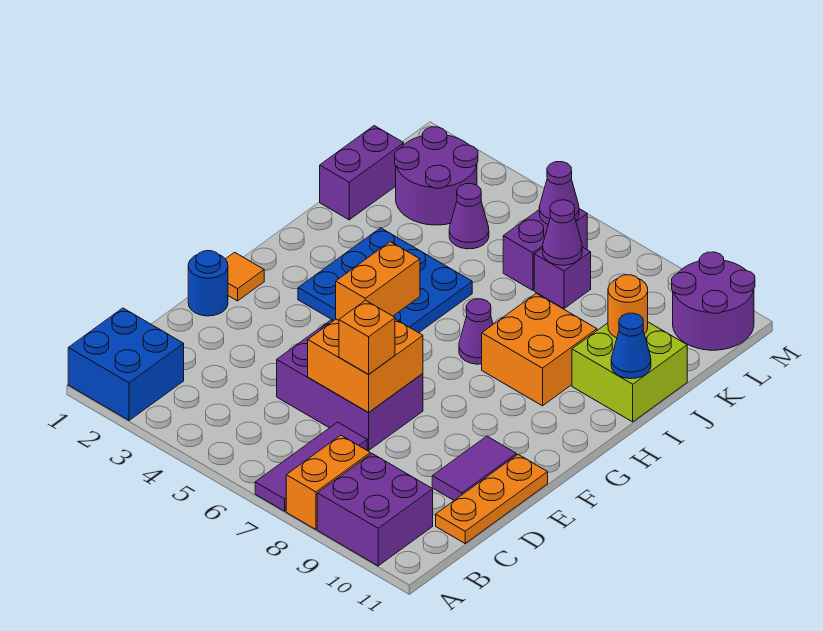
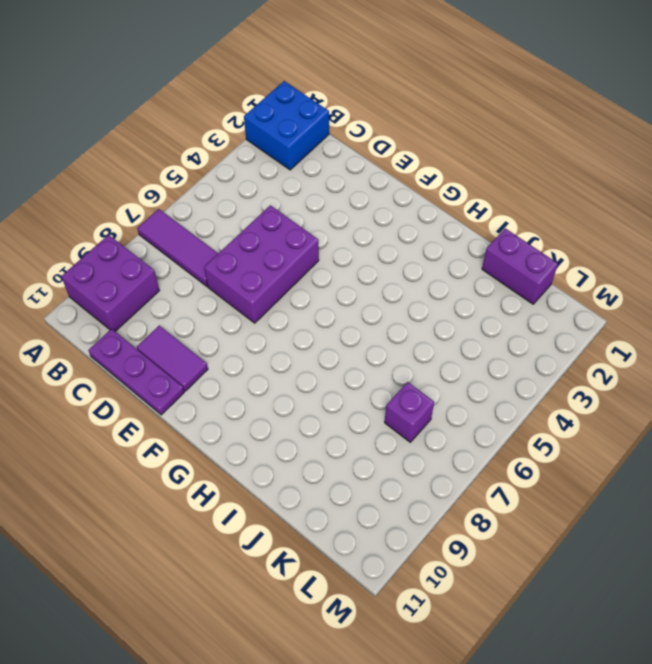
purple 1x3 plate [88,329,184,415] -> orange 1x3 plate [436,454,548,543]
none -> orange 1x2 brick [286,435,370,529]
none -> blue 1x1 round brick [188,251,228,316]
none -> orange 1x1 tile [226,252,264,301]

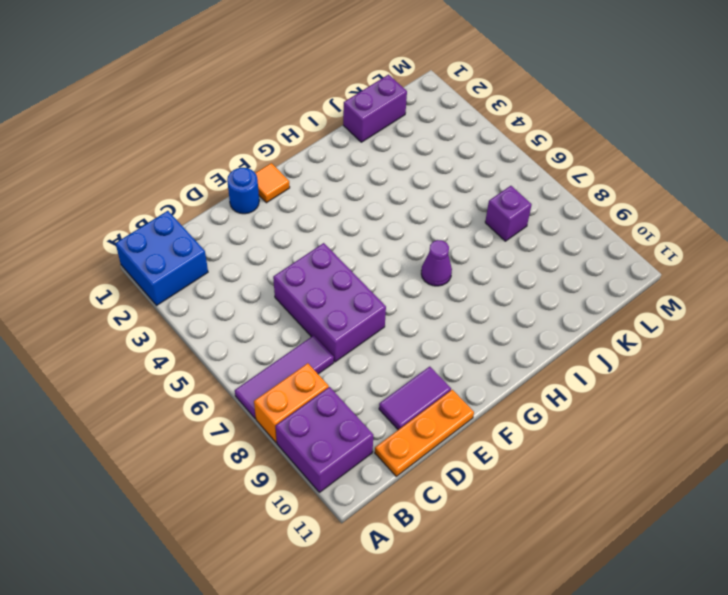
none -> blue 3x3 plate [298,228,472,333]
none -> orange 2x2 brick [482,293,597,406]
none -> lime 2x2 brick [572,322,687,422]

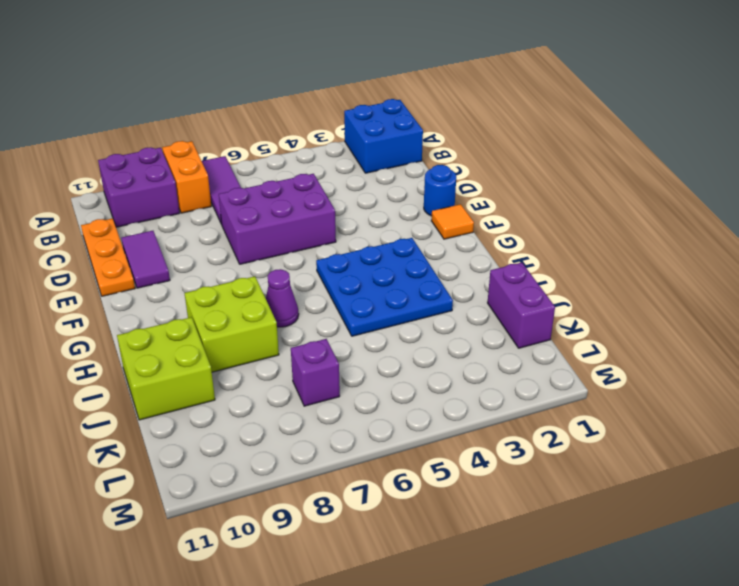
lime 2x2 brick [185,276,279,372] -> orange 2x2 brick [482,293,597,406]
none -> purple 2x2 round brick [395,127,478,225]
none -> purple 1x1 cone [449,184,489,249]
none -> purple 1x2 brick [503,209,587,290]

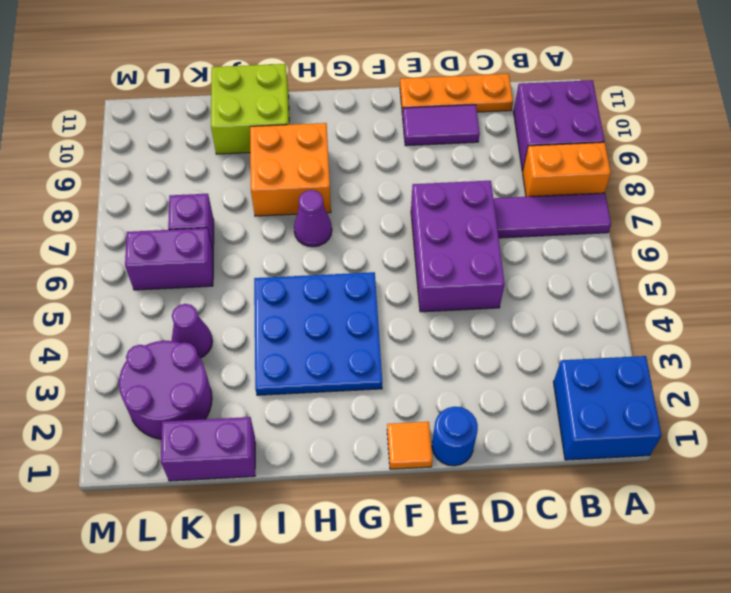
none -> purple 2x2 round brick [672,252,755,350]
none -> orange 2x2 brick [308,319,423,412]
none -> blue 1x1 cone [611,313,651,379]

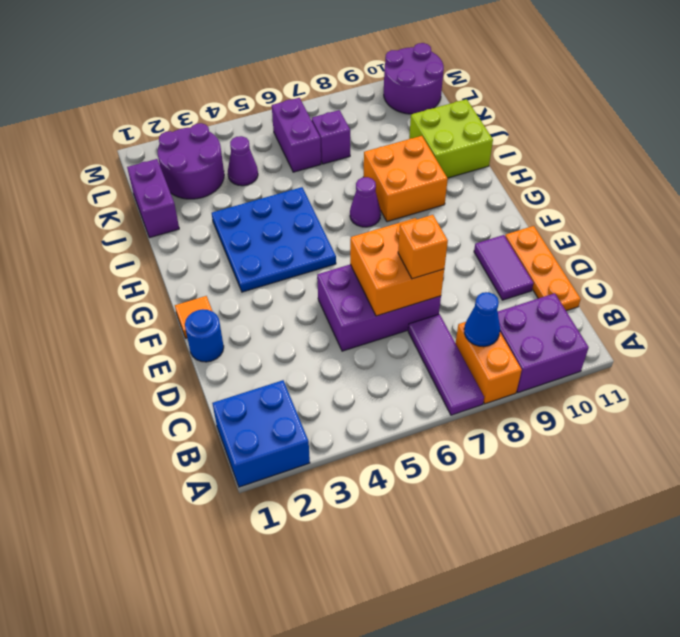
blue 1x1 cone [464,292,500,347] -> blue 1x1 cone moved to [611,313,651,379]
none -> orange 1x1 round brick [608,275,648,338]
none -> purple 1x1 cone [543,200,582,265]
none -> purple 1x1 cone [539,162,579,224]

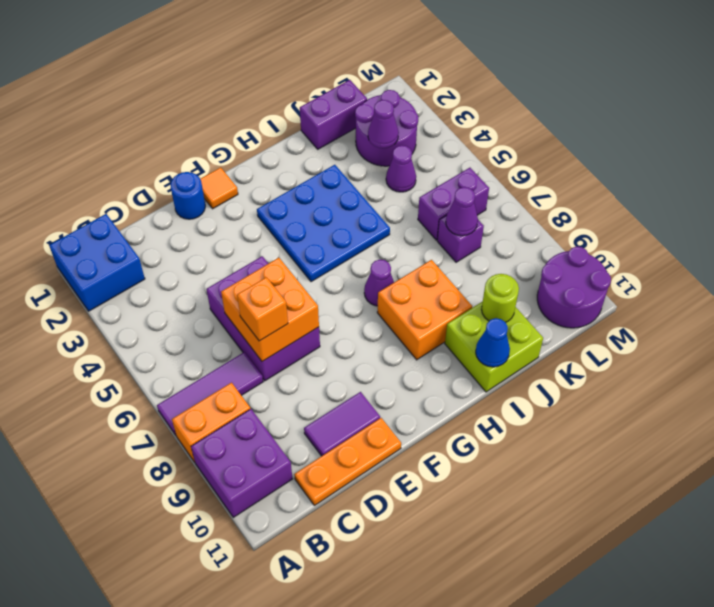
lime 1x1 round brick [481,274,519,322] -> orange 1x1 round brick [608,275,648,338]
purple 1x1 cone [368,100,399,148] -> purple 1x1 cone moved to [539,162,579,224]
none -> orange 1x2 brick [336,242,420,320]

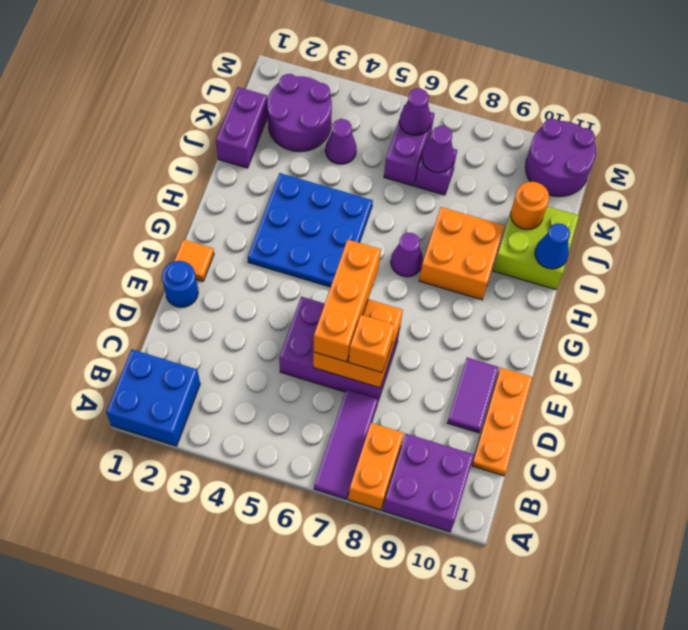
orange 1x3 brick [314,240,381,362] -> orange 1x2 brick [336,242,420,320]

